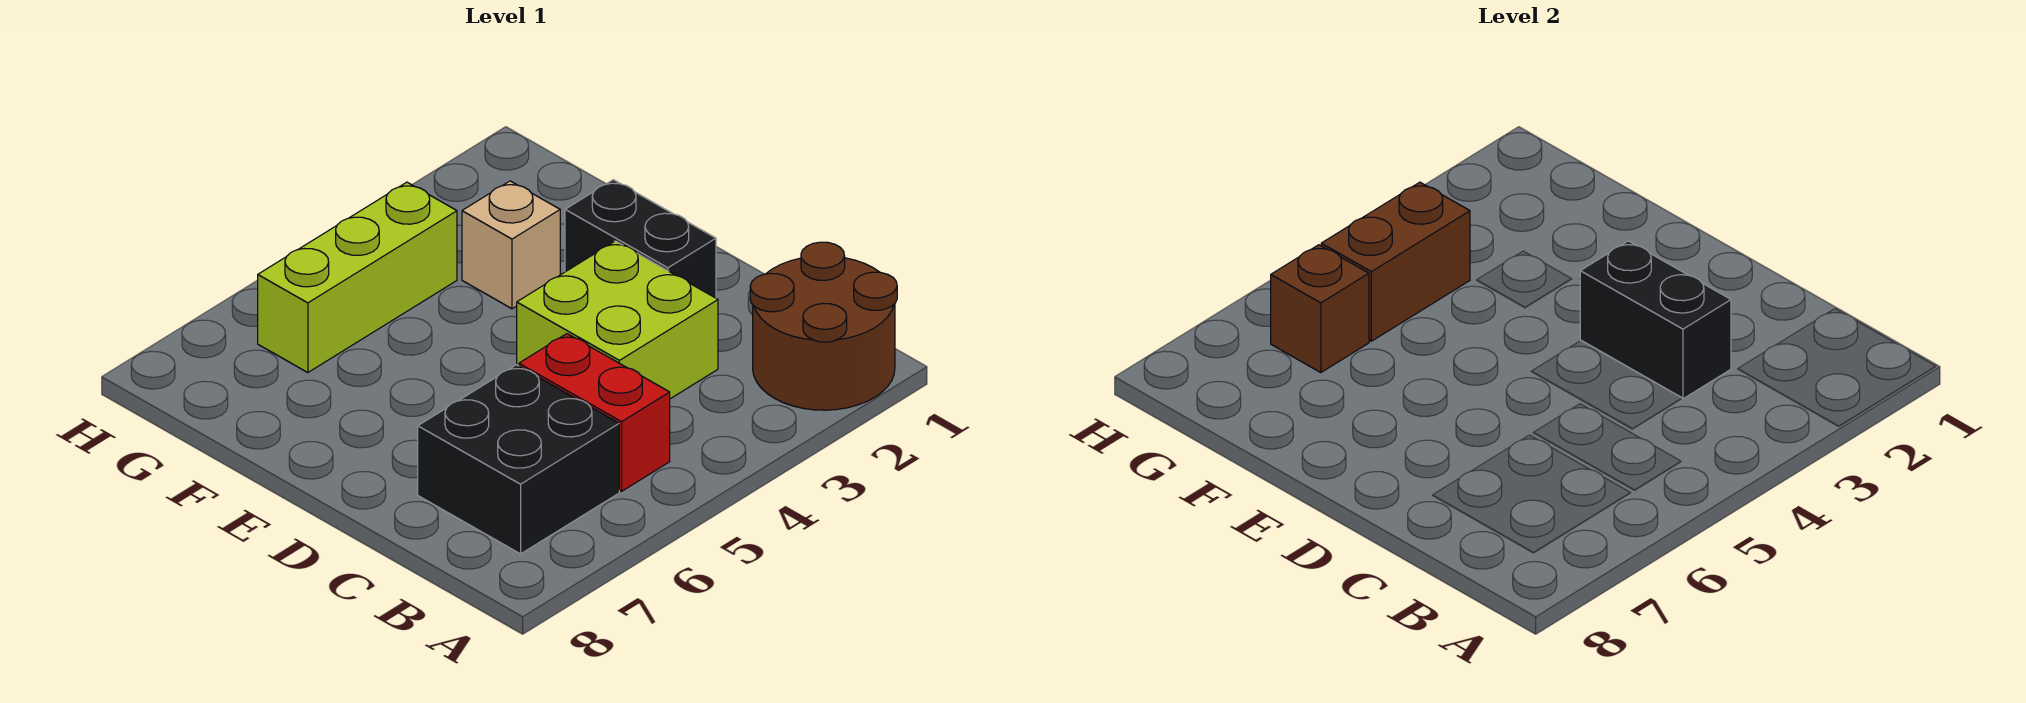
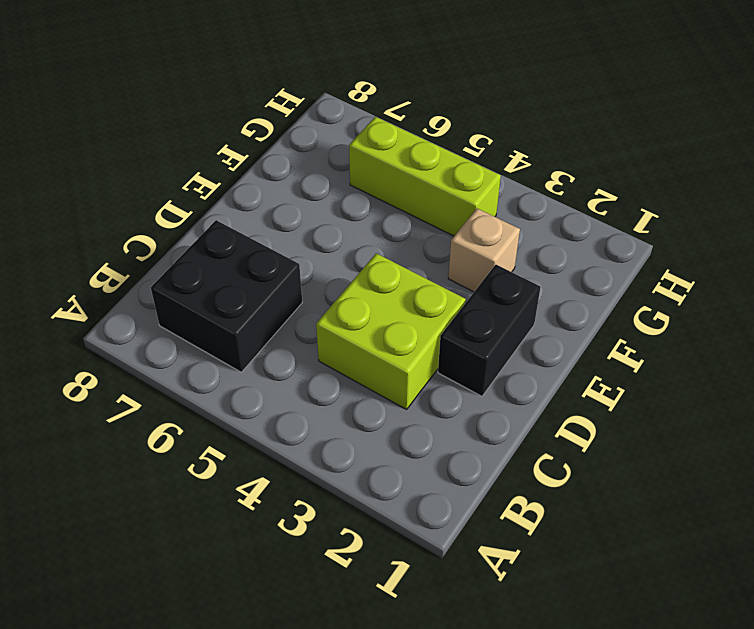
none -> brown 2x2 round brick [750,242,897,410]
none -> red 1x2 brick [519,334,670,491]

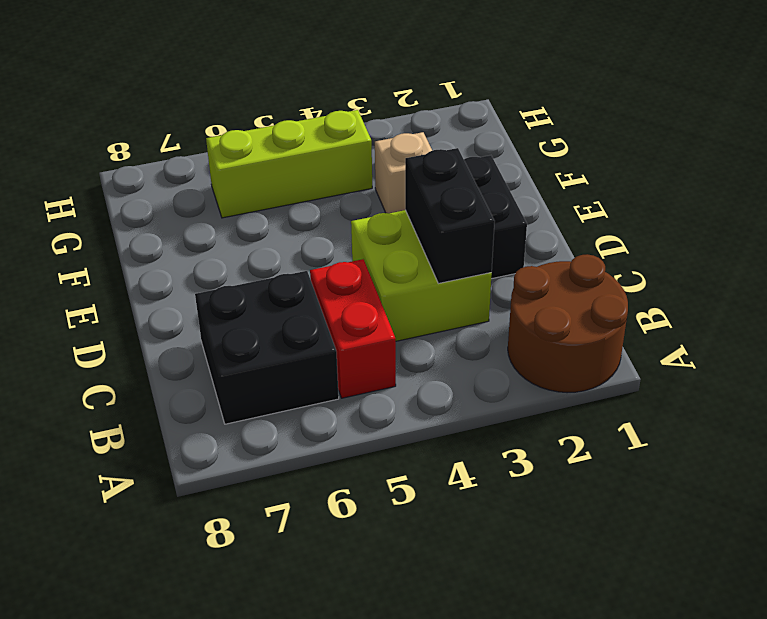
none -> brown 1x2 brick [1321,182,1470,341]
none -> brown 1x1 brick [1271,245,1369,373]

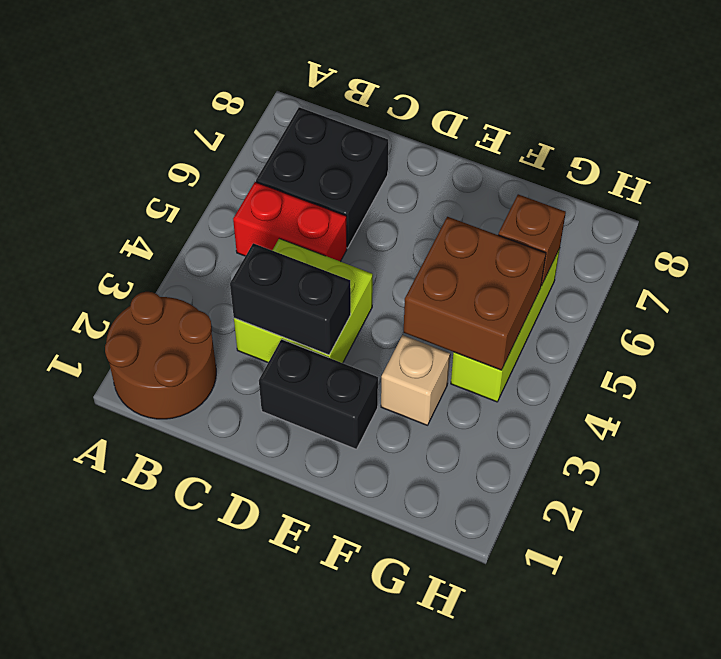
brown 2x2 brick [404,217,546,370] -> brown 1x2 brick [1321,182,1470,341]

